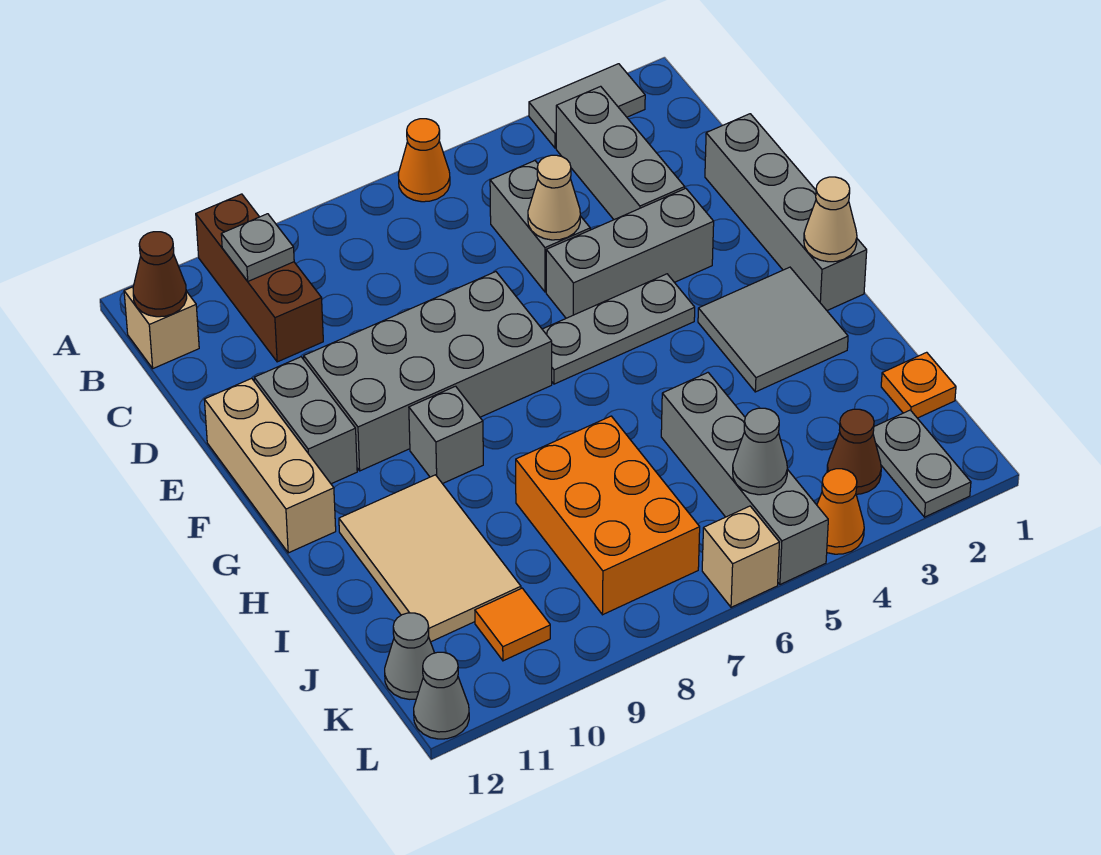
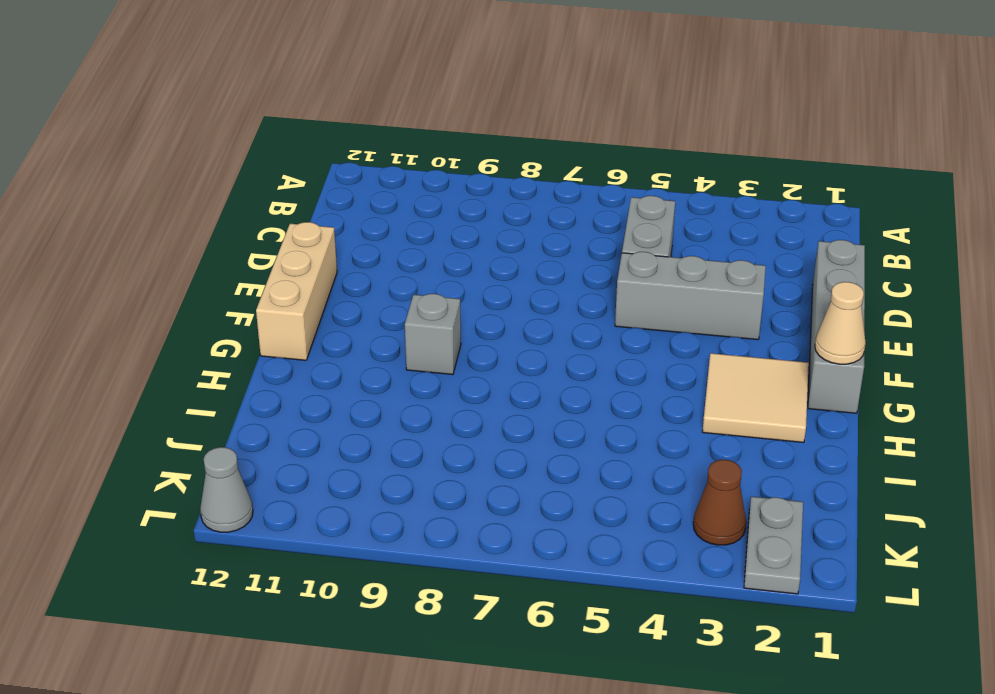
tan 2x2 tile [702,353,809,443] -> grey 2x2 tile [698,267,848,392]
none -> grey 1x2 tile [529,64,645,148]
none -> orange 1x1 cone [398,119,450,202]
none -> brown 1x3 brick [196,194,323,362]
none -> grey 1x3 brick [556,86,685,220]

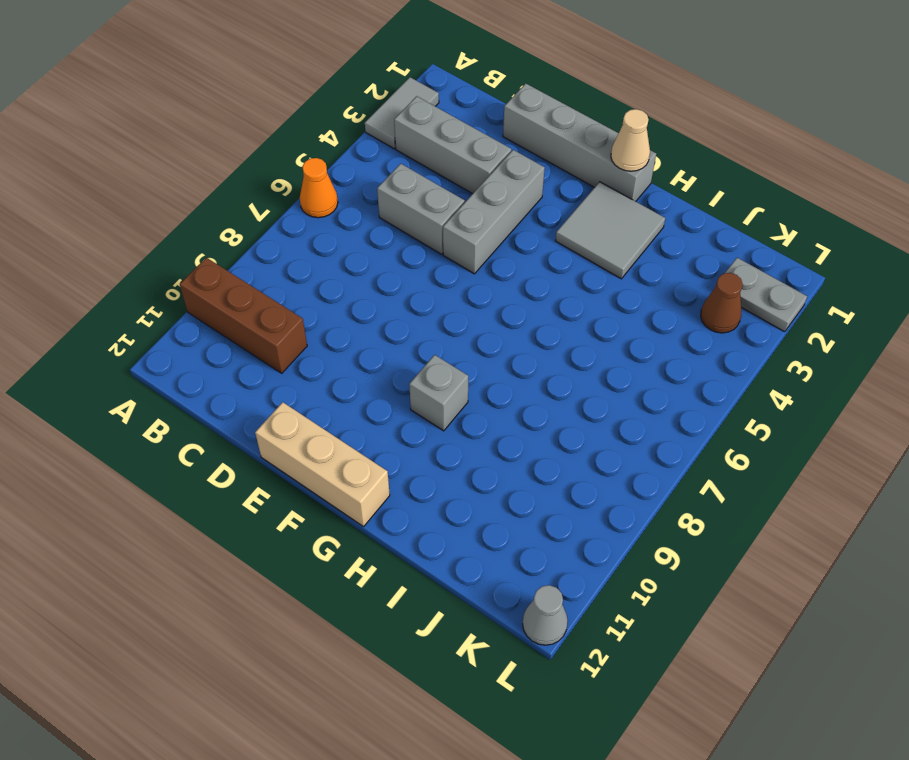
none -> tan 1x1 brick [124,287,199,368]
none -> grey 2x4 brick [304,272,552,471]
none -> grey 1x2 brick [254,357,357,484]
none -> grey 1x3 plate [542,274,695,384]

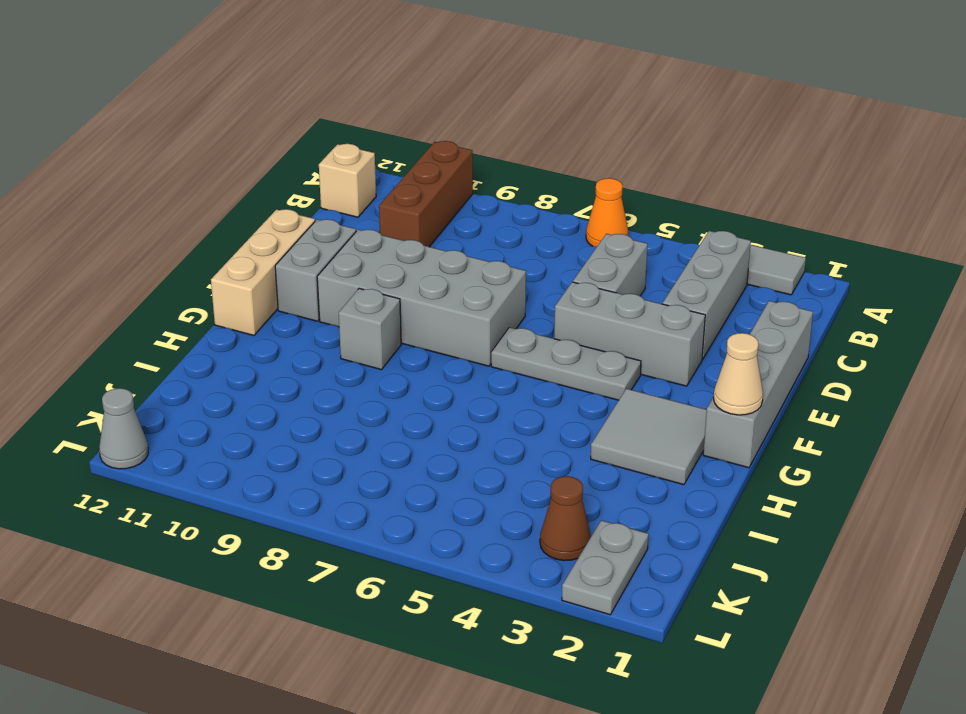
none -> tan 2x3 tile [339,475,521,642]
none -> grey 1x4 brick [661,373,828,585]
none -> orange 2x3 brick [516,416,700,615]
none -> orange 1x1 plate [881,352,956,418]

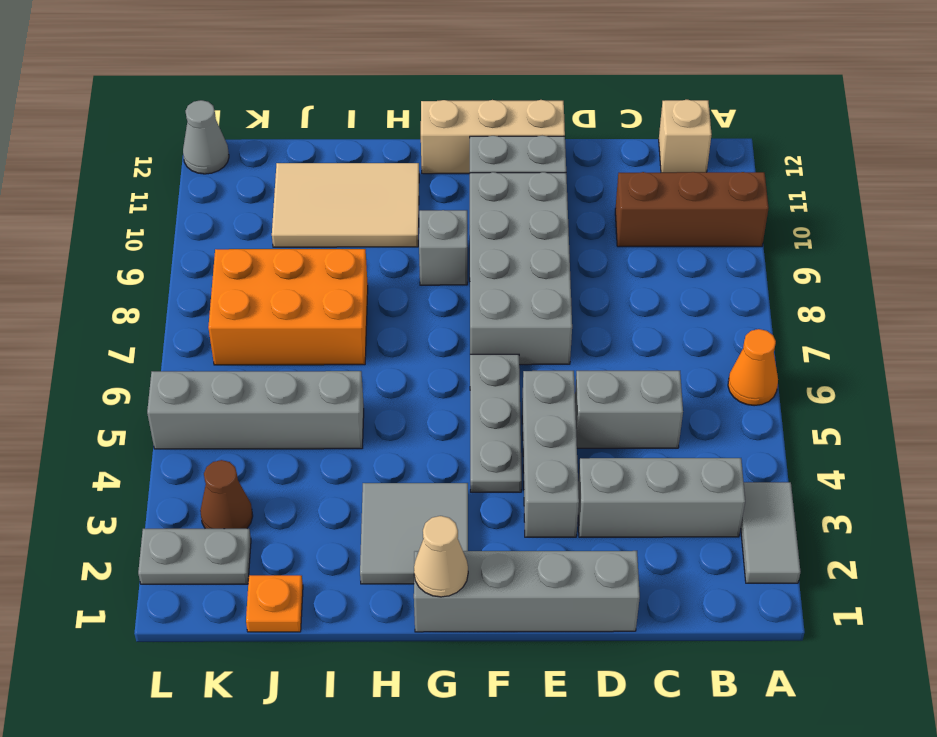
none -> orange 1x1 tile [475,588,550,661]
none -> grey 1x1 cone [385,613,434,699]
none -> orange 1x1 cone [817,469,864,554]
none -> tan 1x1 brick [702,506,779,607]

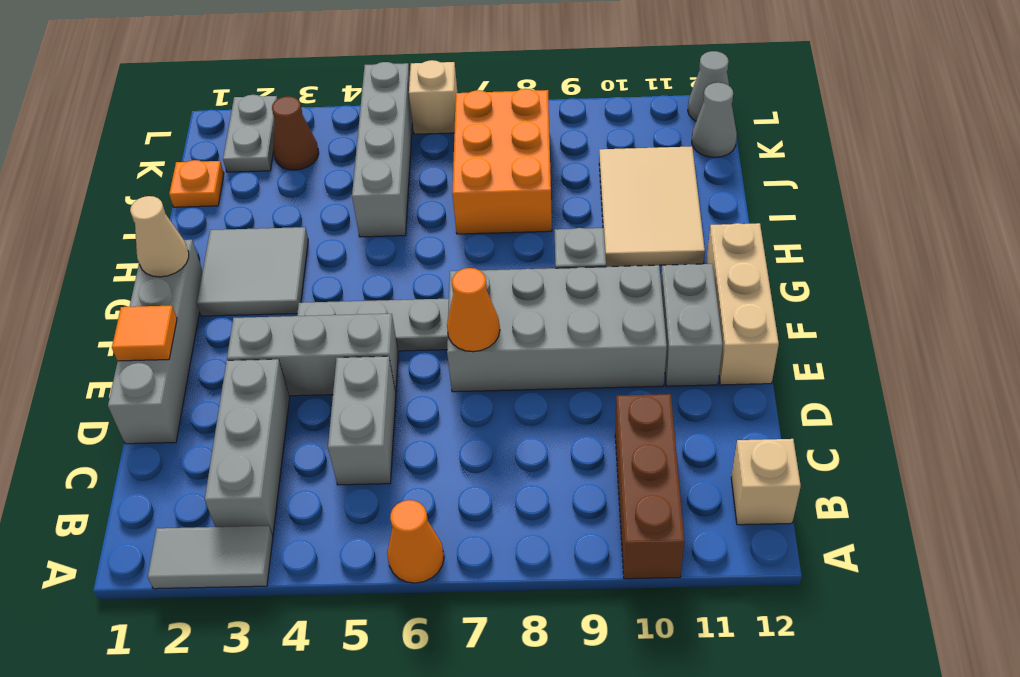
orange 1x1 tile [112,306,177,361] -> orange 1x1 tile moved to [475,588,550,661]
orange 1x1 cone [447,268,500,352] -> orange 1x1 cone moved to [817,469,864,554]
none -> grey 1x1 plate [221,214,294,281]
none -> brown 1x1 cone [133,232,187,317]
none -> tan 1x1 cone [528,155,580,240]
none -> grey 1x1 cone [733,408,787,495]

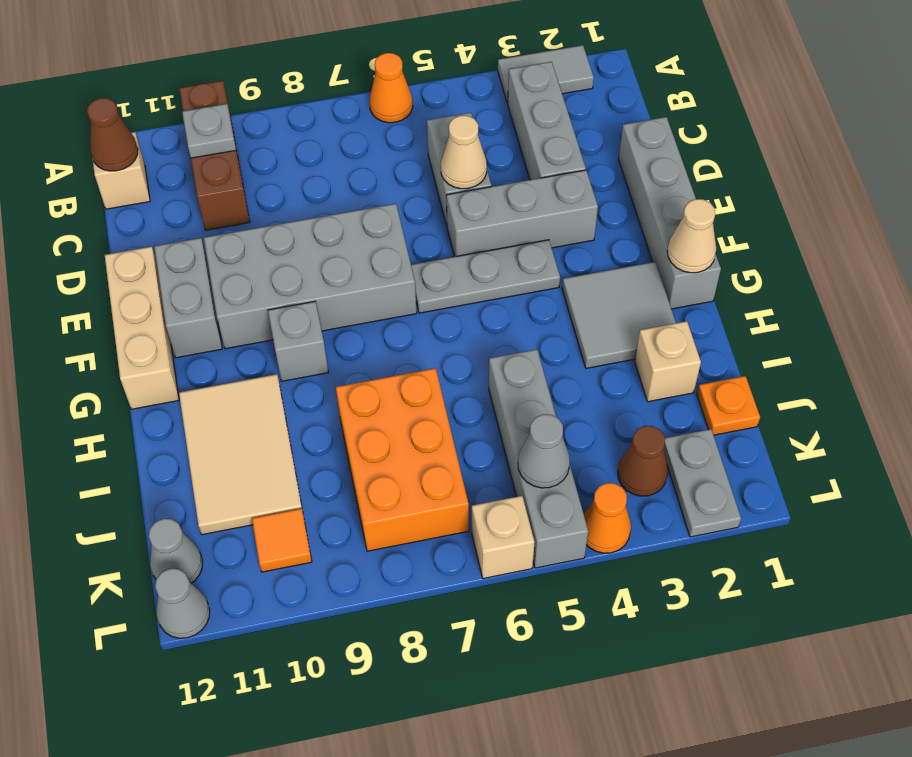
tan 1x1 brick [635,321,701,402] -> none

